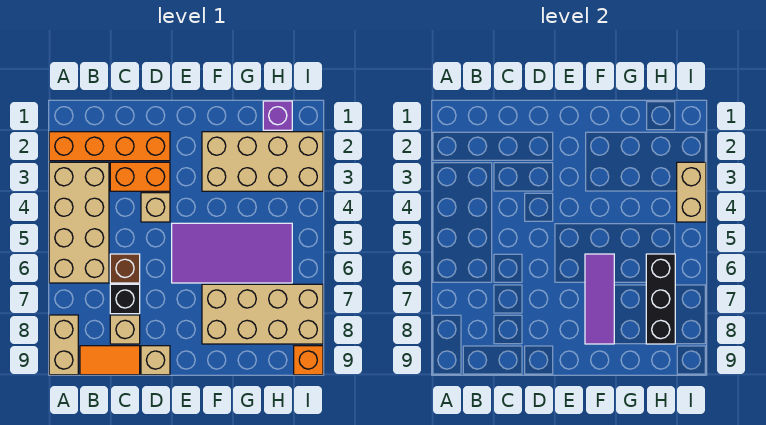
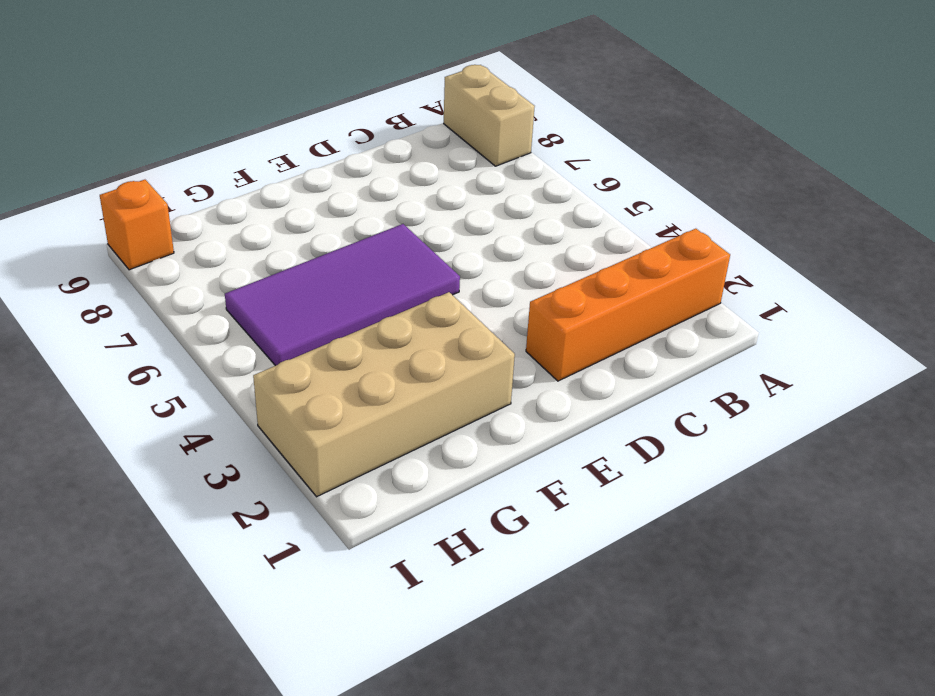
none -> tan 2x4 brick [49,162,109,283]
none -> orange 1x2 tile [80,346,140,375]
none -> orange 1x2 brick [110,162,170,191]

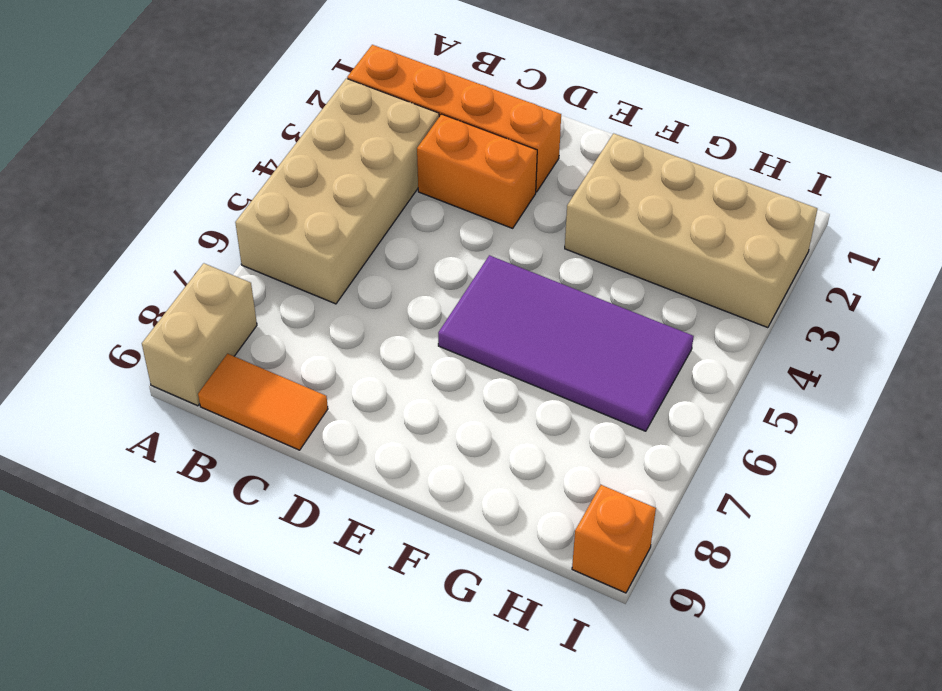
none -> brown 1x1 brick [110,254,140,283]
none -> black 1x1 brick [110,284,140,314]
none -> tan 1x1 brick [110,315,140,344]

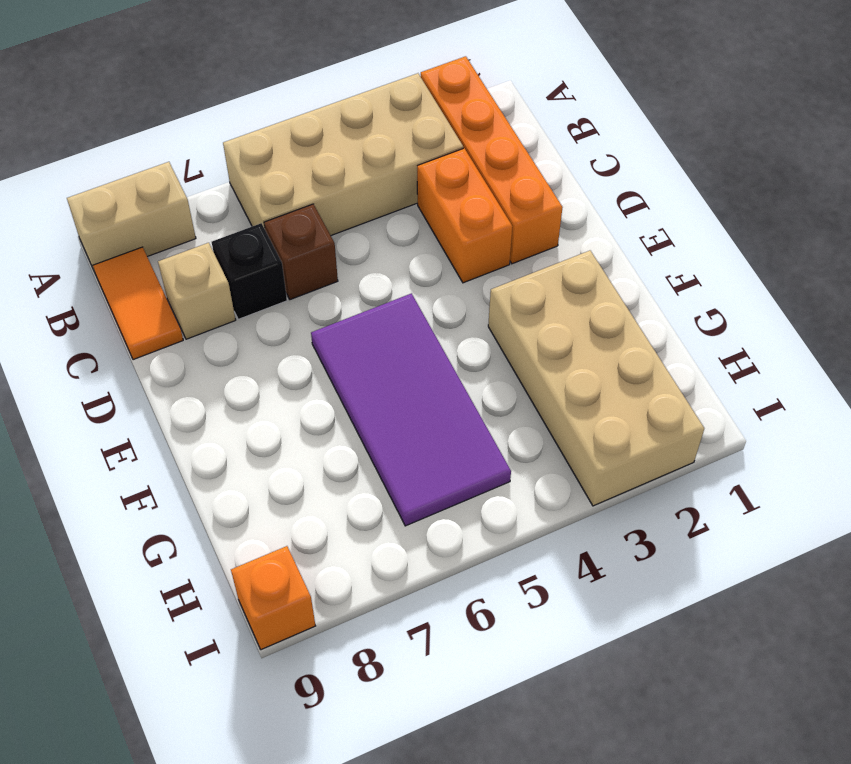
none -> tan 1x1 brick [141,193,170,222]
none -> tan 1x1 brick [141,346,170,375]
none -> tan 2x4 brick [202,284,323,344]

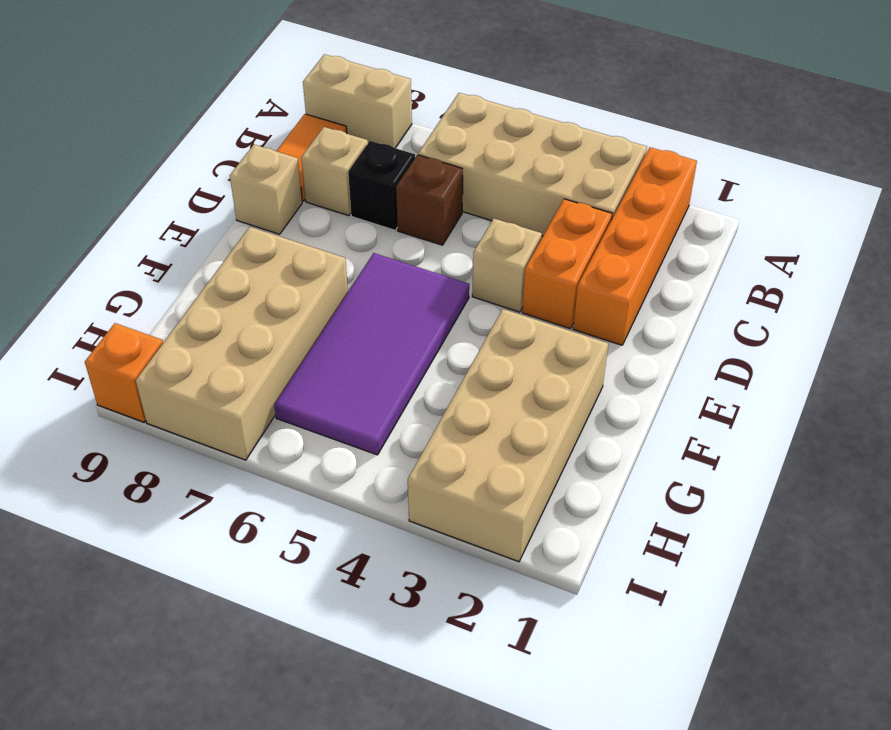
none -> purple 1x1 brick [263,101,292,130]
none -> purple 1x3 tile [585,254,614,344]
none -> black 1x3 brick [646,254,675,344]

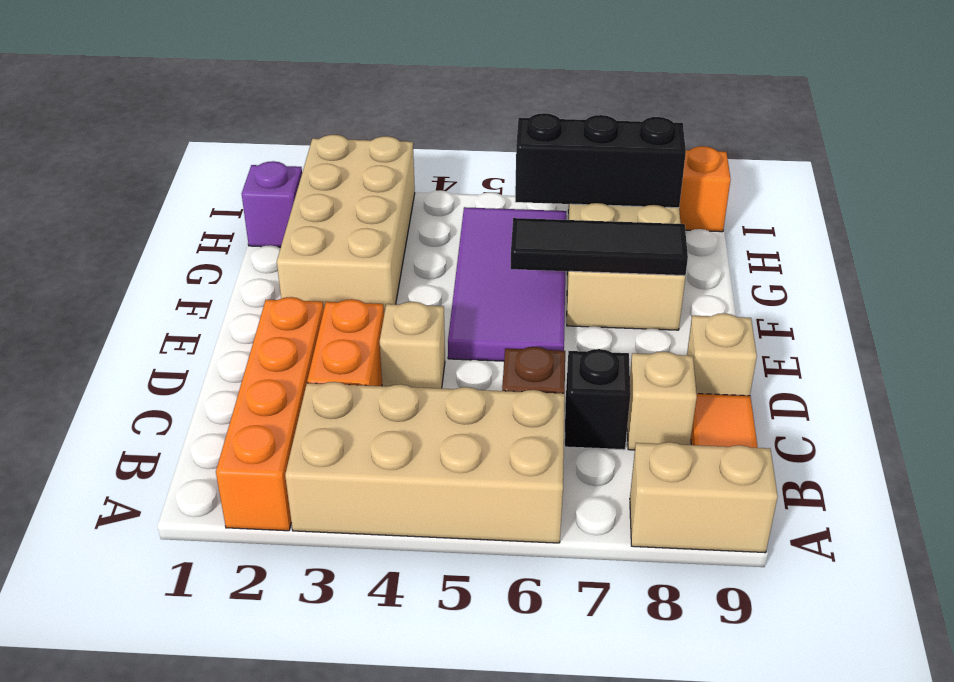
black 1x3 tile [511,218,688,276] -> purple 1x3 tile [585,254,614,344]
none -> tan 1x2 brick [677,162,706,222]

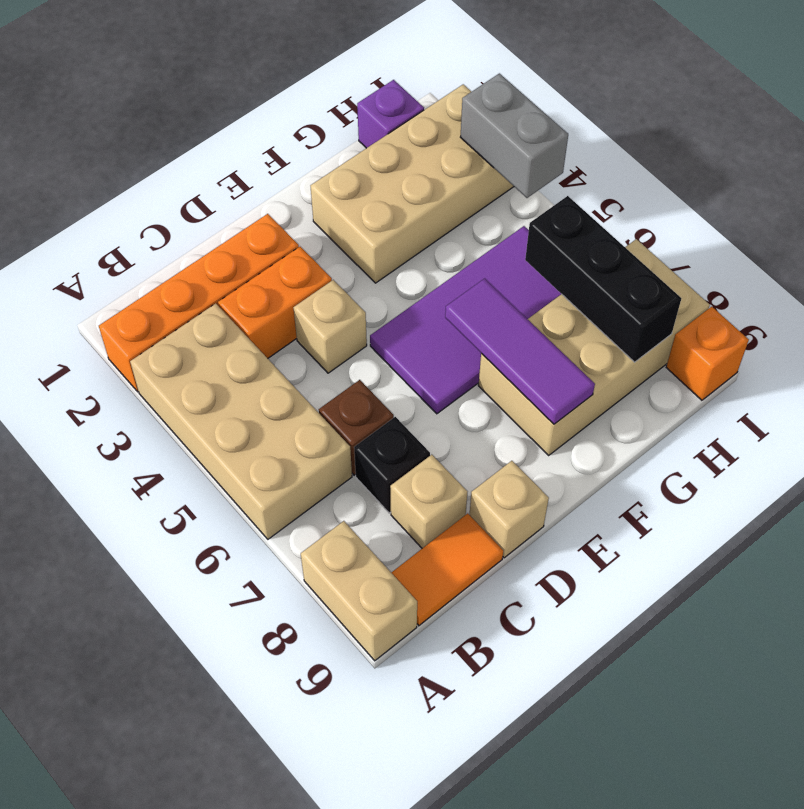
grey 1x2 brick [461,73,568,198] -> tan 1x2 brick [677,162,706,222]

